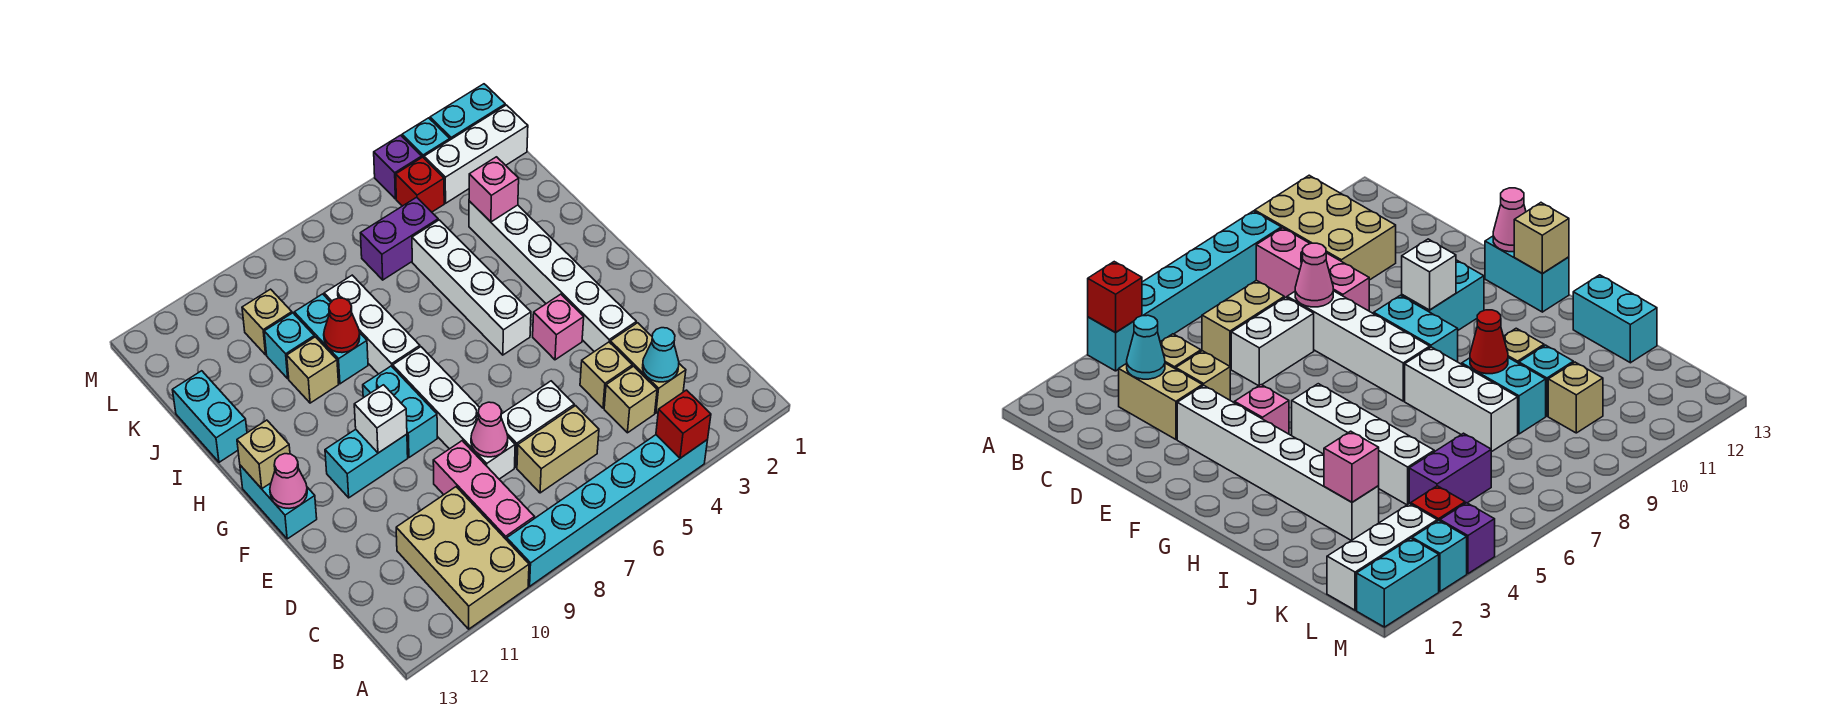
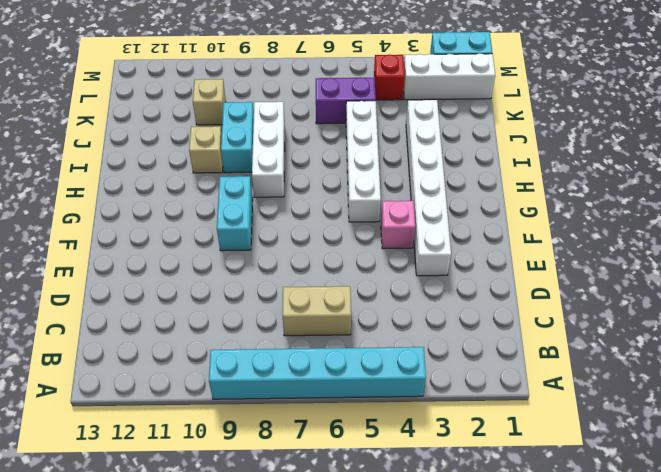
none -> tan 2x3 brick [396,487,529,629]
none -> pink 1x3 brick [433,441,534,540]
none -> tan 1x2 brick [610,323,686,413]
none -> tan 1x1 brick [604,366,657,433]

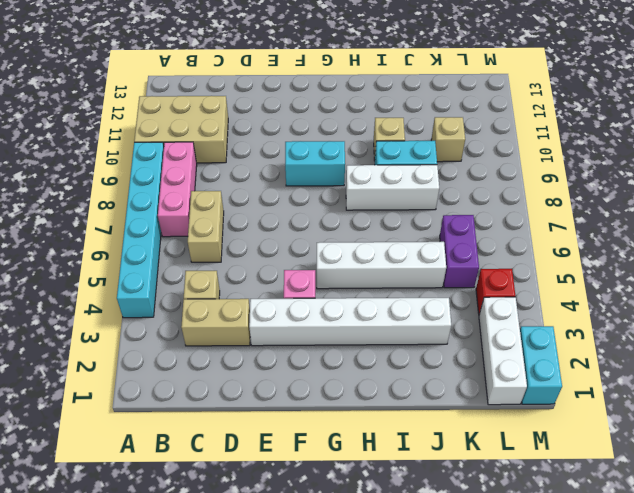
pink 1x3 brick [158,142,197,237] -> pink 1x3 brick turned to [433,441,534,540]
none -> tan 1x1 brick [580,342,632,408]
none -> white 1x2 brick [501,381,574,467]
none -> white 1x4 brick [393,347,515,479]
none -> cyan 1x2 brick [325,429,408,498]

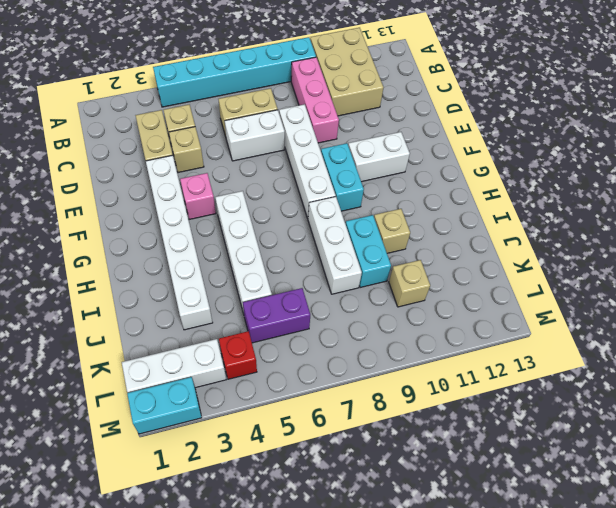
white 1x2 brick [348,132,410,182] -> cyan 1x2 brick [325,429,408,498]
none -> cyan 1x2 brick [240,465,317,539]
none -> cyan 1x2 brick [173,371,247,462]
none -> cyan 1x1 brick [264,313,314,379]
none -> cyan 1x1 brick [402,118,450,158]

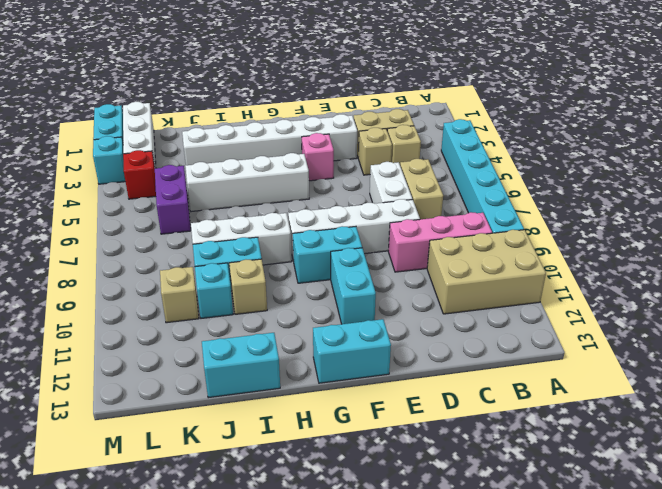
none -> purple 1x1 brick [374,135,422,199]
none -> red 1x1 brick [656,390,711,458]
none -> cyan 1x1 cone [643,328,679,382]
none -> pink 1x1 cone [471,402,508,457]

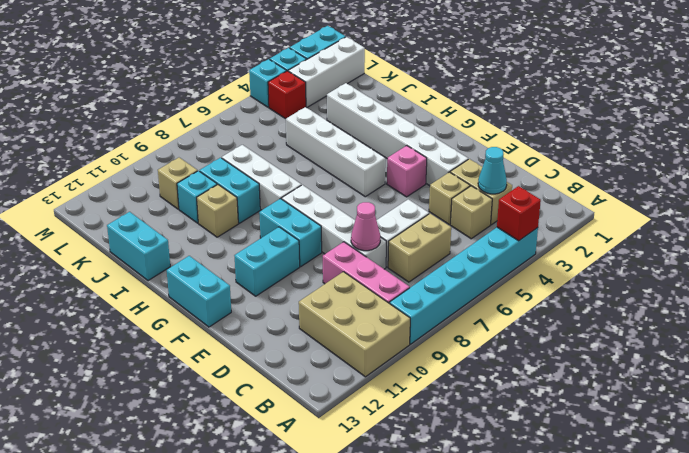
cyan 1x1 brick [249,59,286,107] -> purple 1x1 brick [374,135,422,199]
none -> purple 1x2 brick [361,197,438,280]
none -> white 1x1 brick [354,385,407,453]
none -> pink 1x1 cone [270,454,307,508]
none -> tan 1x1 brick [237,420,290,489]

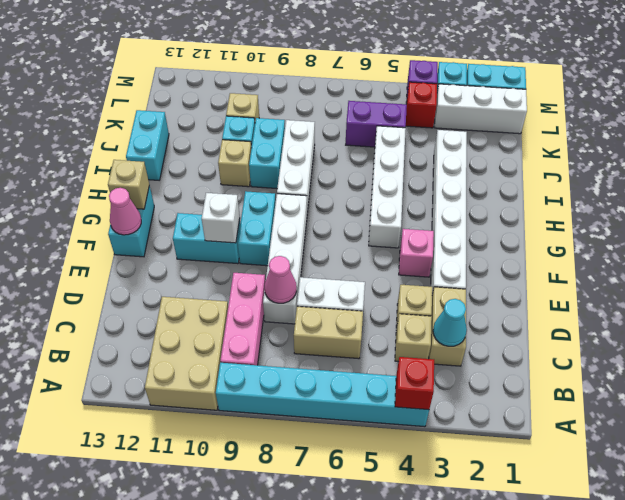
none -> red 1x1 cone [324,298,360,353]
none -> pink 1x1 brick [469,157,519,222]

